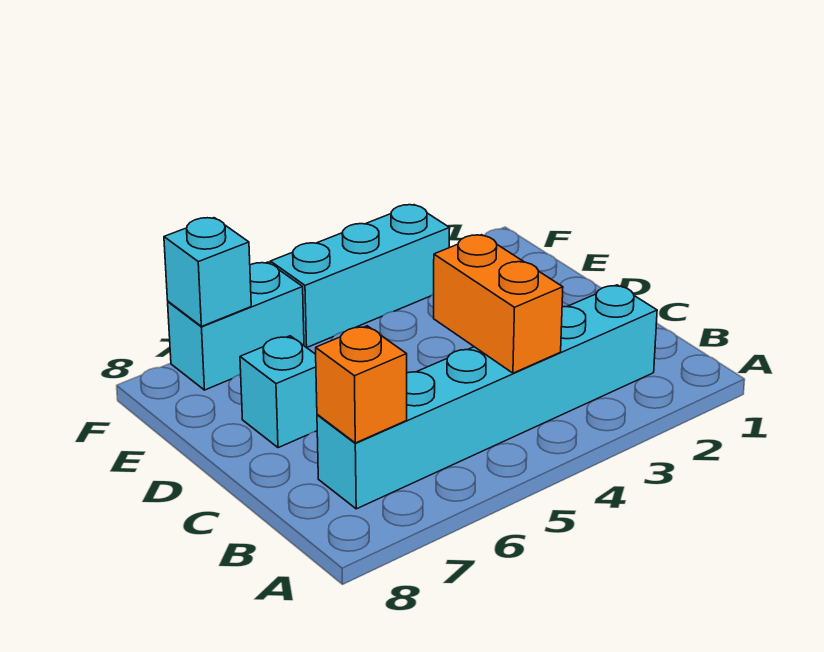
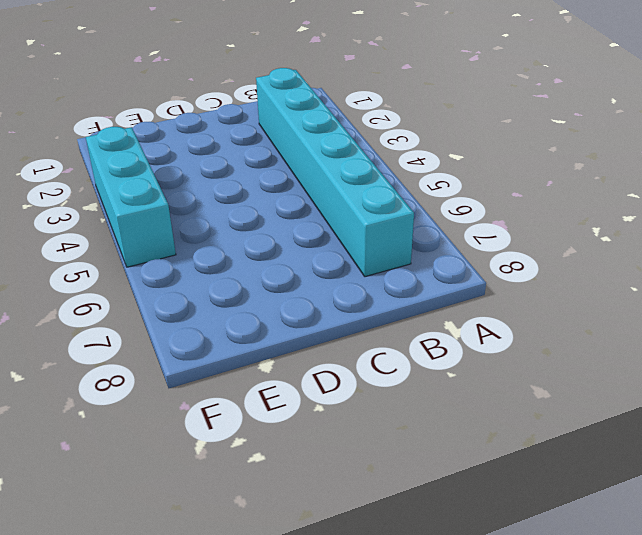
none -> cyan 1x1 brick [240,336,317,448]
none -> cyan 1x2 brick [168,262,304,390]

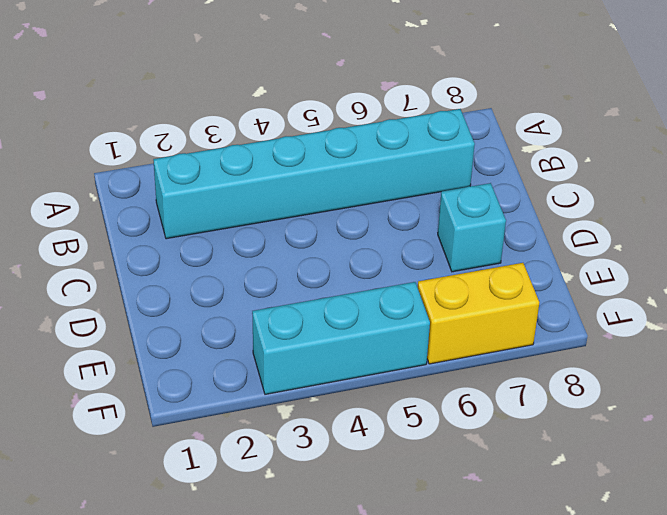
yellow 1x2 brick [418,263,540,364] -> cyan 1x2 brick [168,262,304,390]
none -> orange 1x2 brick [434,235,563,373]
none -> orange 1x1 brick [316,326,407,443]

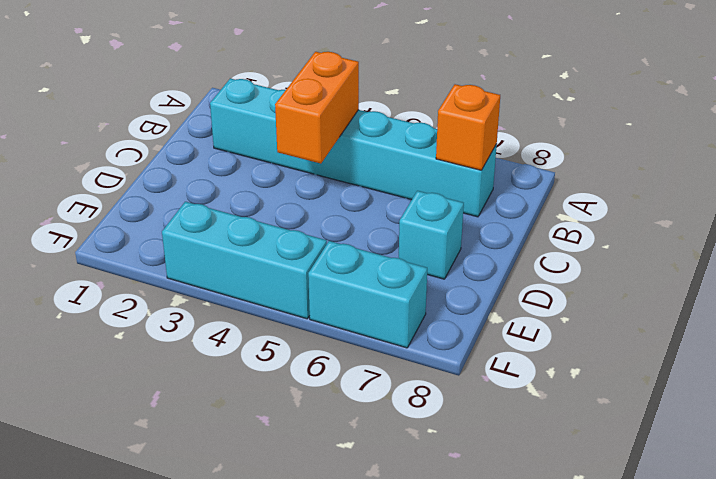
none -> cyan 1x1 brick [164,218,251,326]

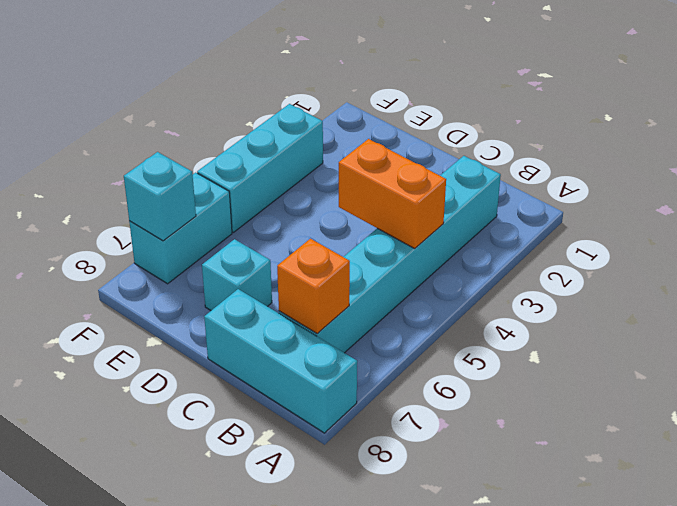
cyan 1x3 brick [204,289,357,433] -> none

